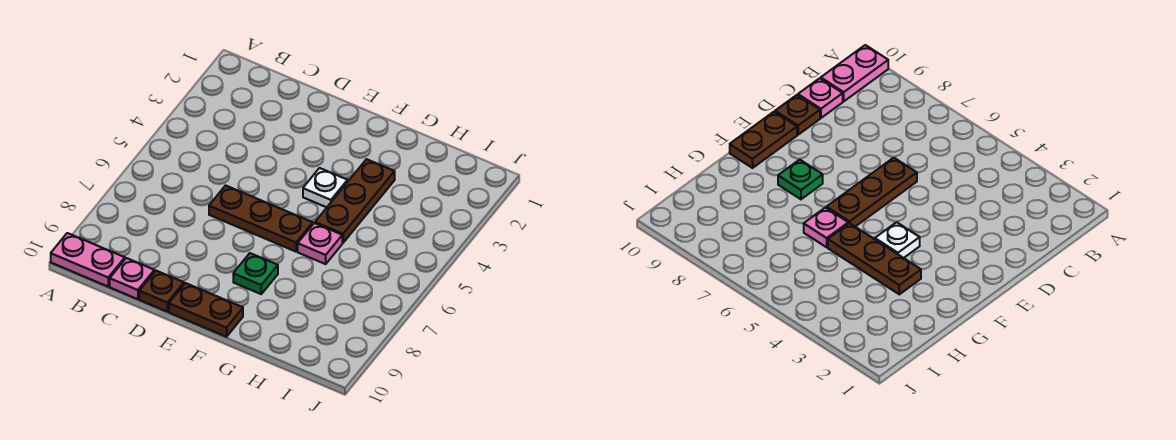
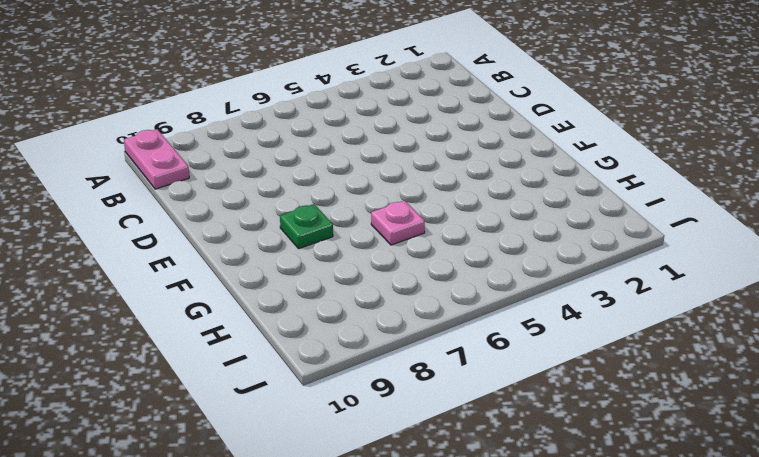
none -> pink 1x1 plate [110,258,154,299]
none -> brown 1x3 plate [209,185,313,252]

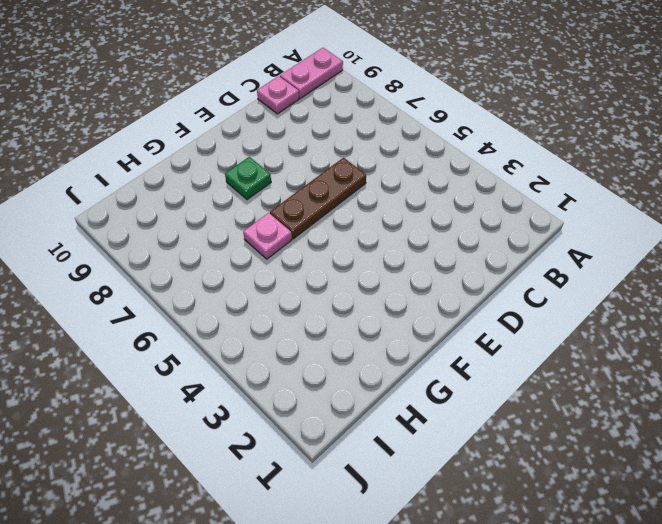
none -> brown 1x1 plate [139,271,184,311]
none -> brown 1x2 plate [169,283,243,337]

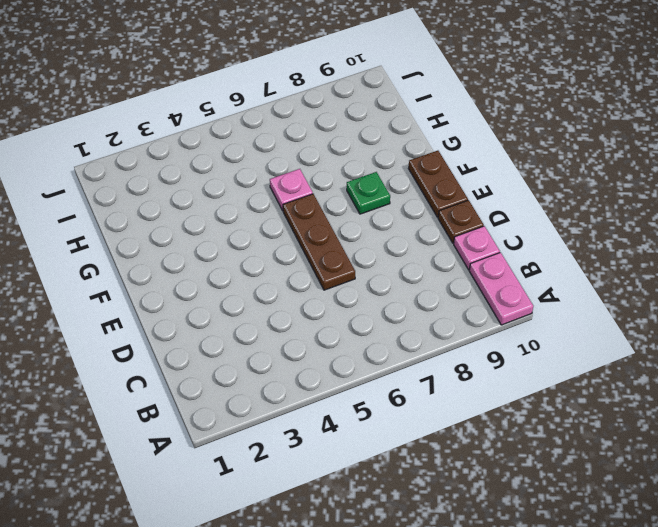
none -> white 1x1 plate [303,168,348,207]
none -> brown 1x3 plate [315,159,395,243]

